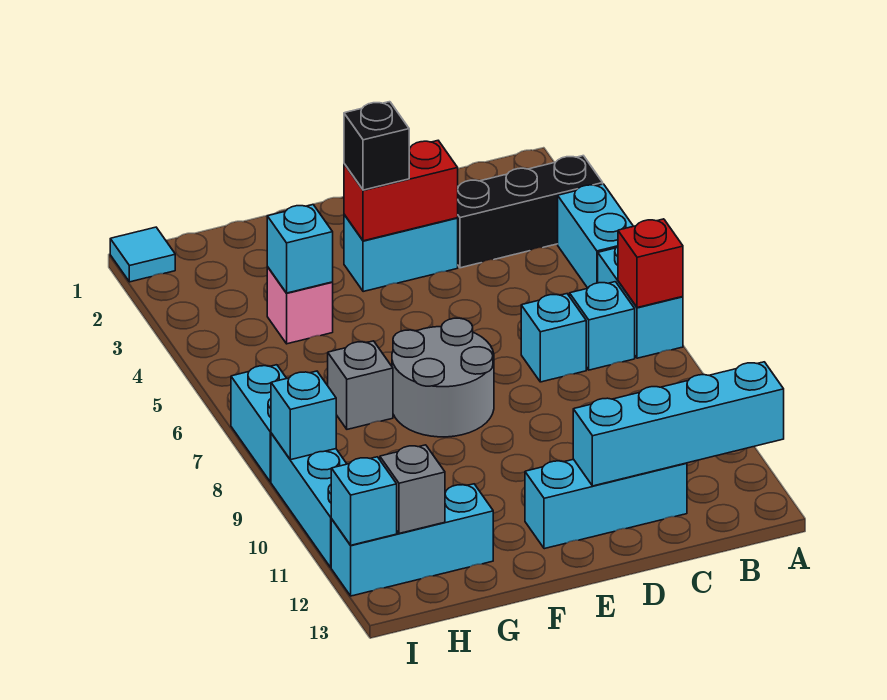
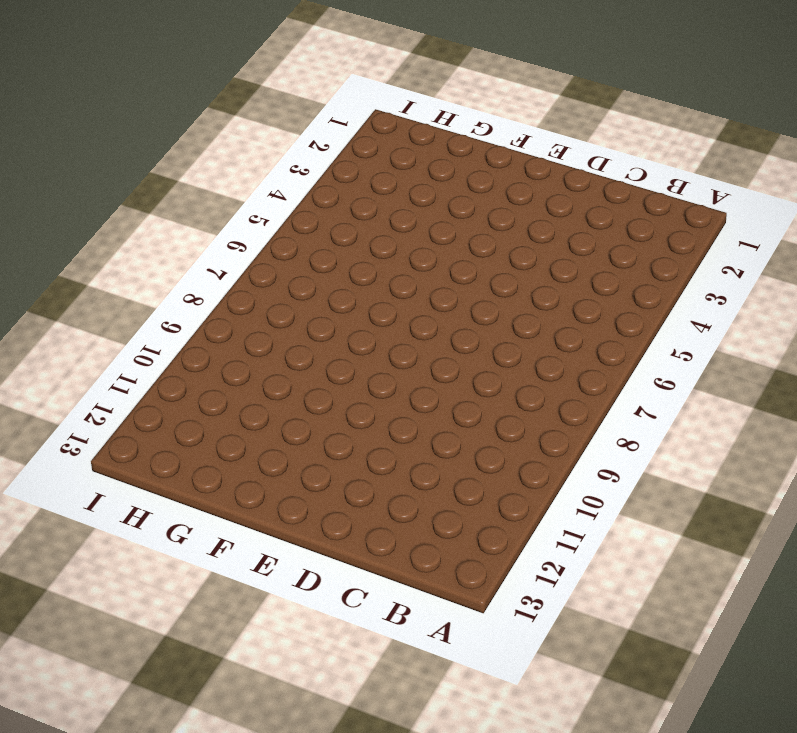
none -> black 1x3 brick [458,156,603,268]
none -> cyan 1x2 brick [558,184,633,288]
none -> cyan 1x2 brick [598,246,683,358]

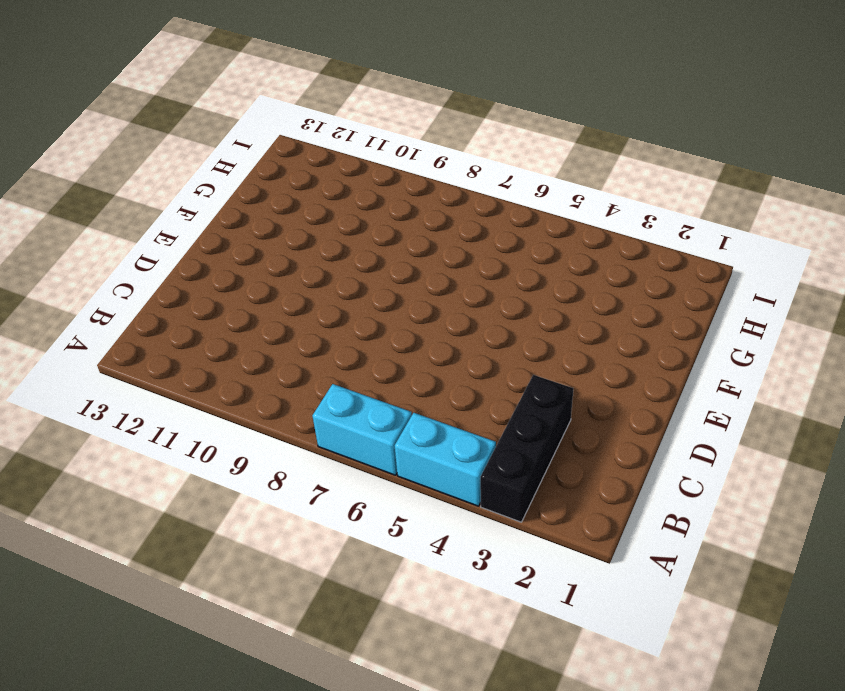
none -> cyan 1x1 brick [570,282,635,370]
none -> cyan 1x1 brick [521,294,586,382]
none -> cyan 1x3 brick [525,459,687,549]

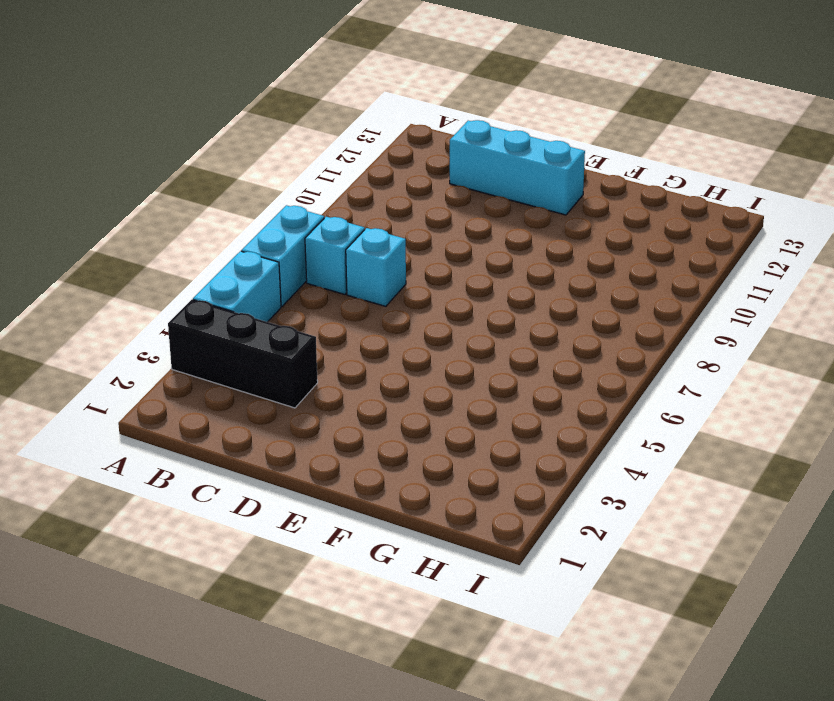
none -> cyan 1x2 brick [344,215,458,292]
none -> grey 2x2 round brick [392,318,494,437]
none -> pink 1x1 brick [267,267,333,344]

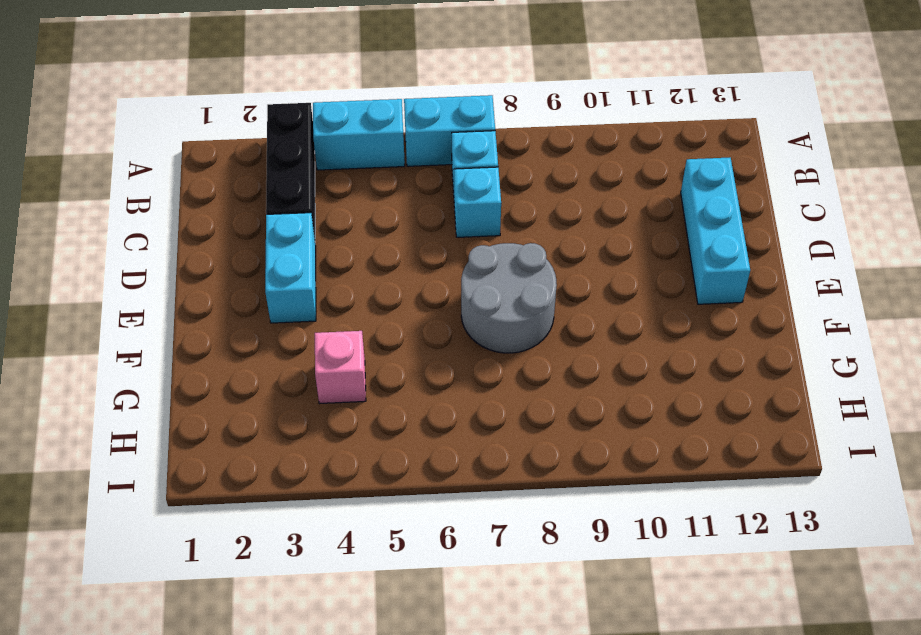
none -> grey 1x1 brick [328,341,393,429]
none -> cyan 1x3 brick [331,484,493,596]
none -> cyan 1x1 tile [110,227,175,282]

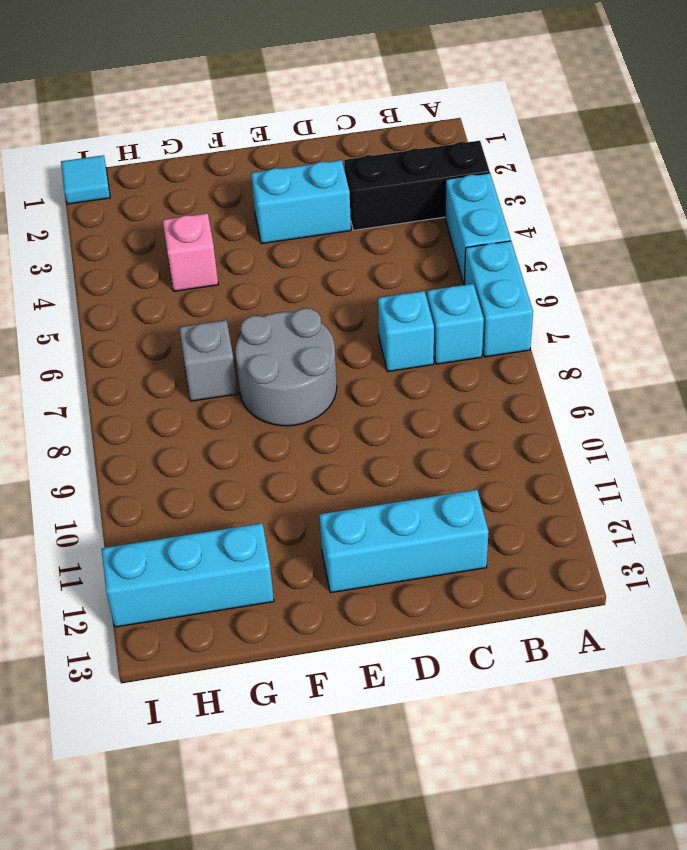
none -> cyan 1x2 brick [231,365,287,482]
none -> cyan 1x3 brick [271,433,347,567]
none -> red 1x1 brick [618,219,683,308]

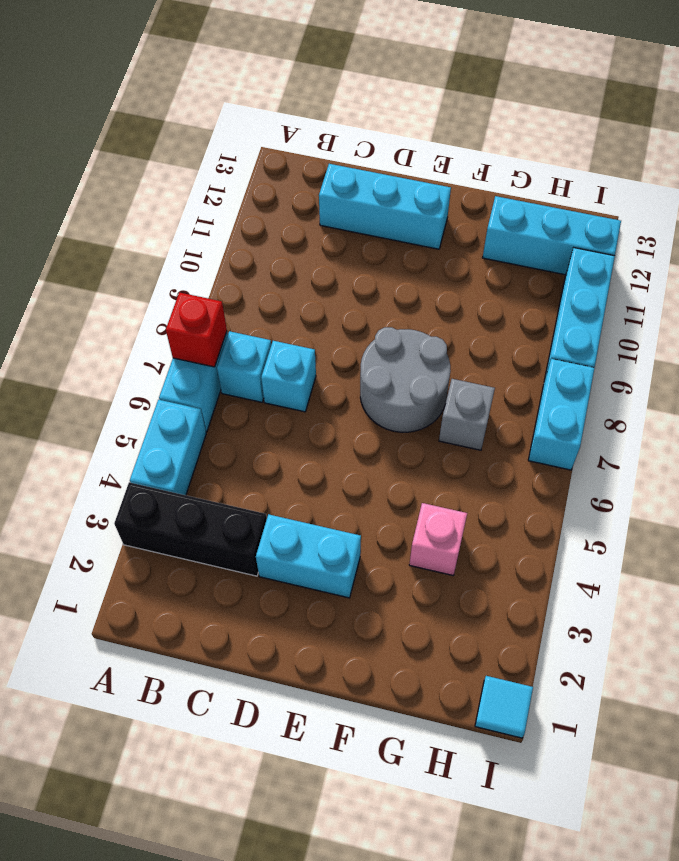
none -> cyan 1x4 brick [573,362,784,486]
none -> red 1x2 brick [344,141,458,241]
none -> cyan 1x1 brick [267,205,333,293]

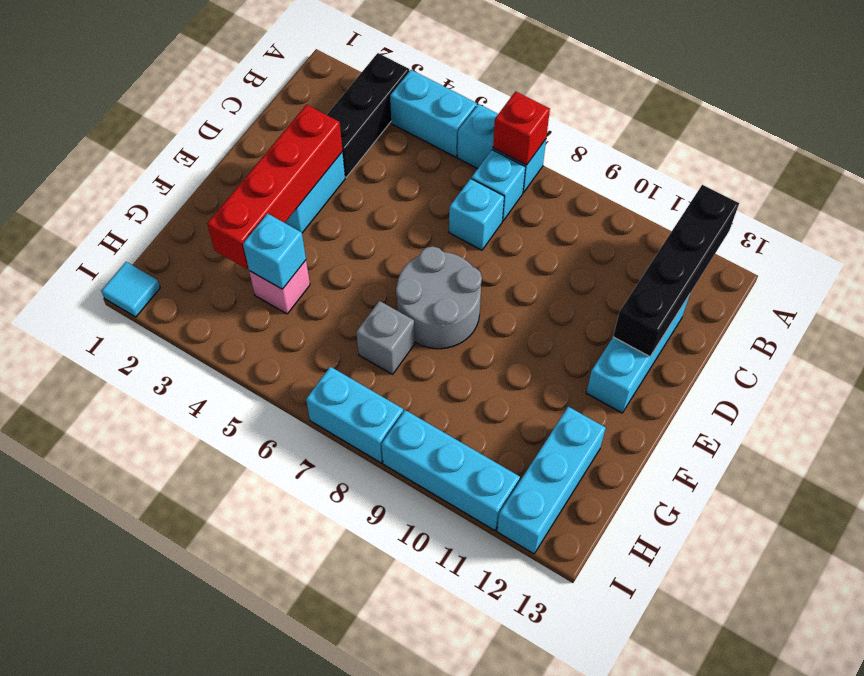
black 1x4 brick [613,185,739,357] -> cyan 1x4 brick [573,362,784,486]
red 1x4 brick [207,105,342,269] -> red 1x2 brick [344,141,458,241]
none -> grey 1x1 brick [380,445,445,533]
none -> cyan 1x1 brick [271,371,336,460]
none -> cyan 1x1 brick [331,457,397,545]

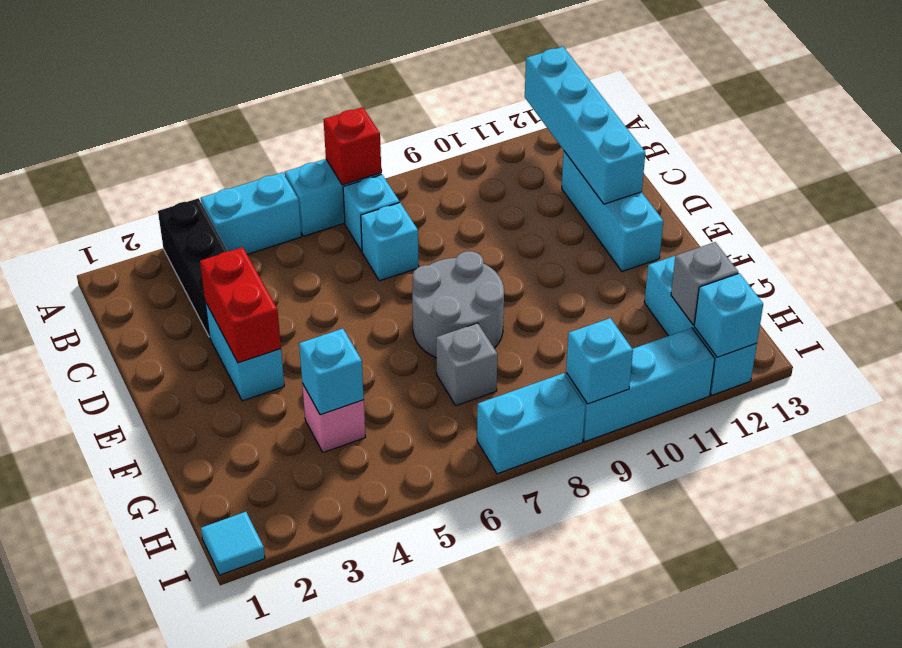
none -> black 1x1 brick [344,102,409,190]

